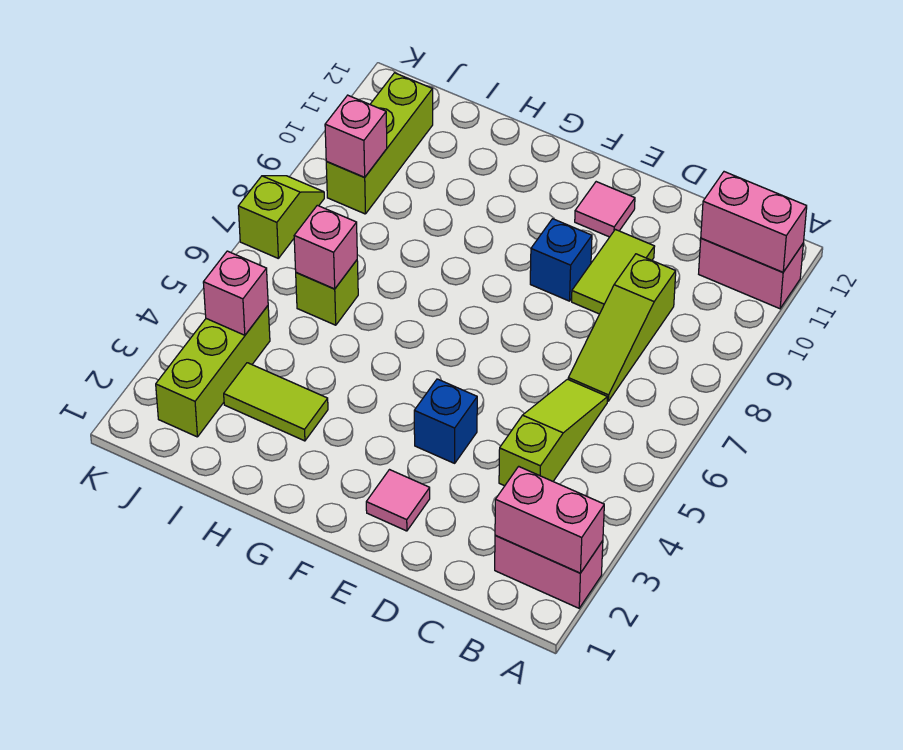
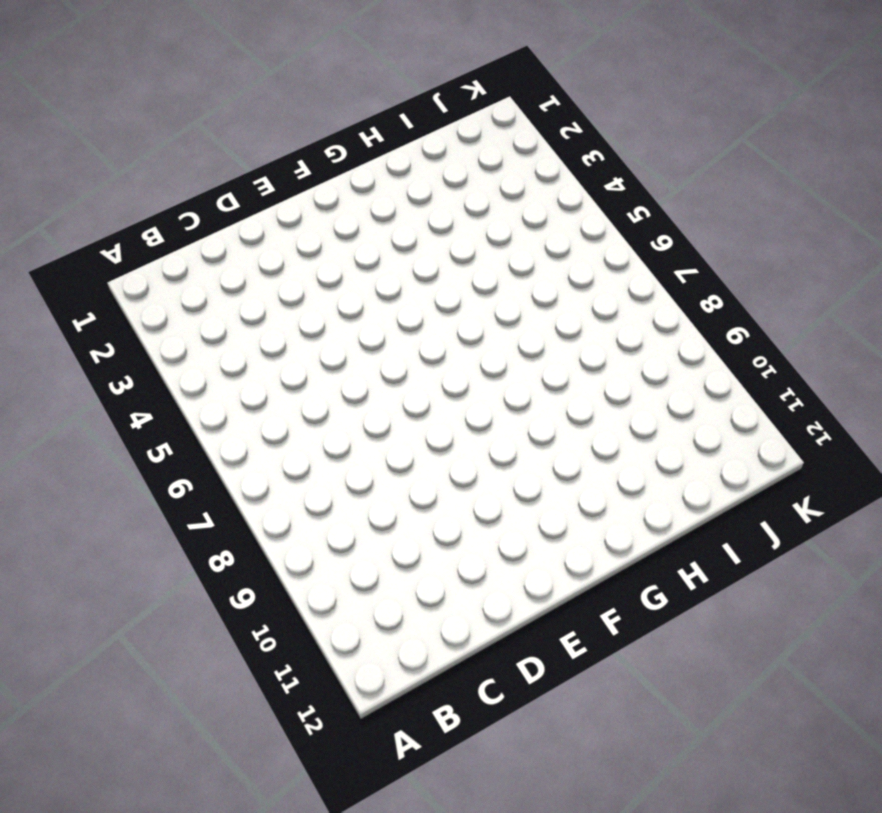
none -> pink 1x2 brick [495,535,603,608]
none -> pink 1x2 brick [699,238,803,309]
none -> lime 1x3 slope [499,379,607,486]

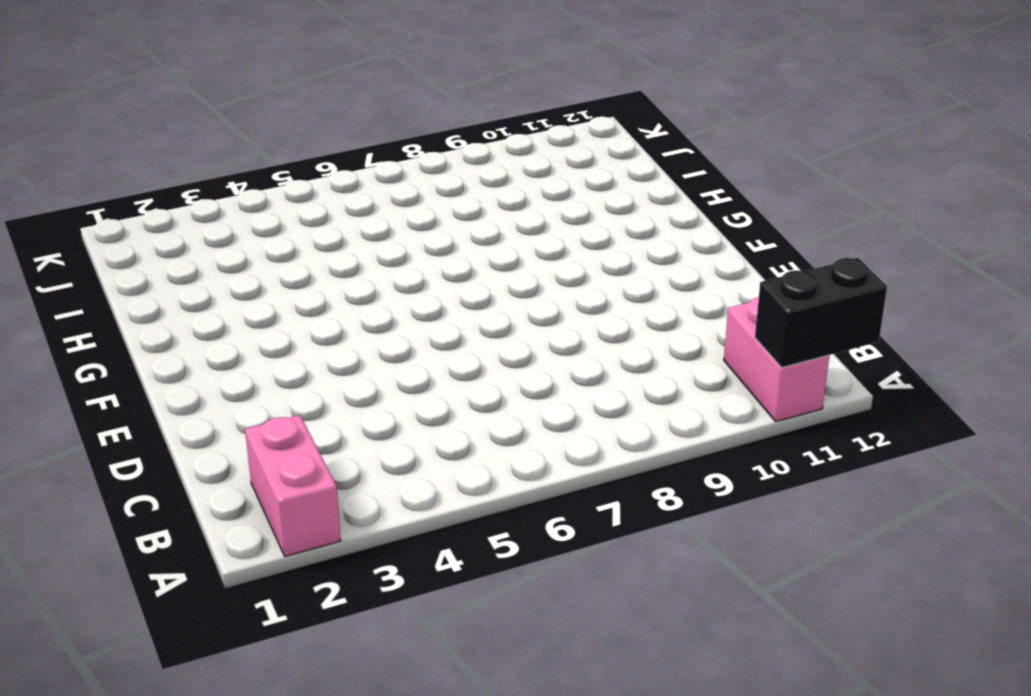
black 1x2 brick [755,258,887,368] -> pink 1x2 brick [701,172,807,272]
none -> lime 1x3 slope [499,379,607,486]
none -> lime 1x3 slope [568,254,676,401]
none -> lime 1x2 tile [572,229,655,314]

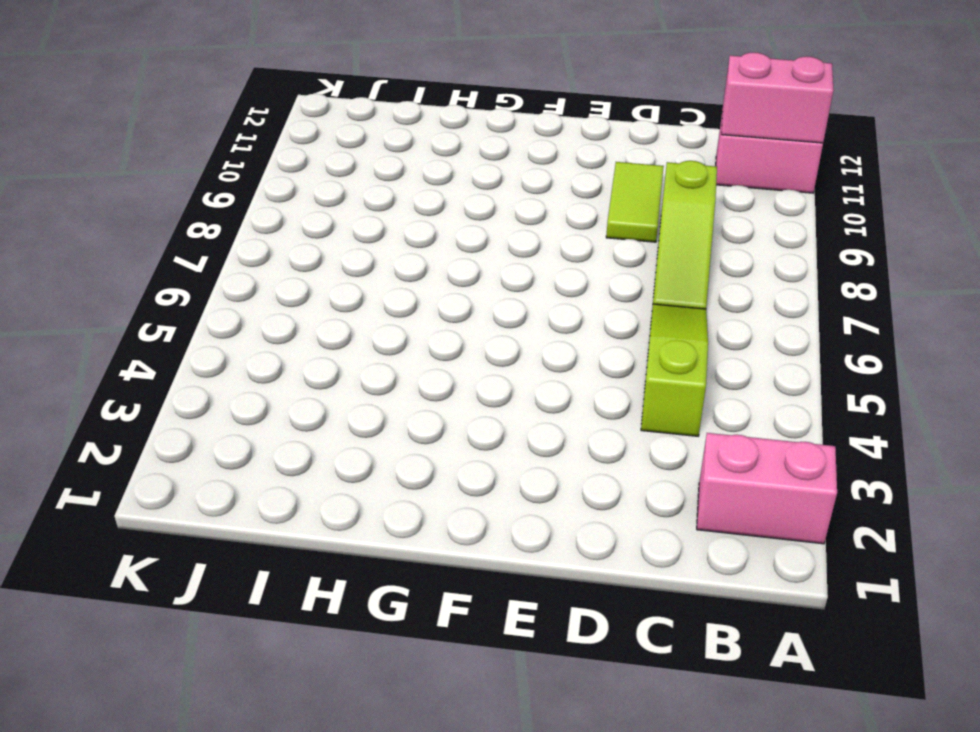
none -> pink 1x1 tile [366,470,430,531]
none -> blue 1x1 brick [414,379,477,463]
none -> blue 1x1 brick [530,219,592,301]

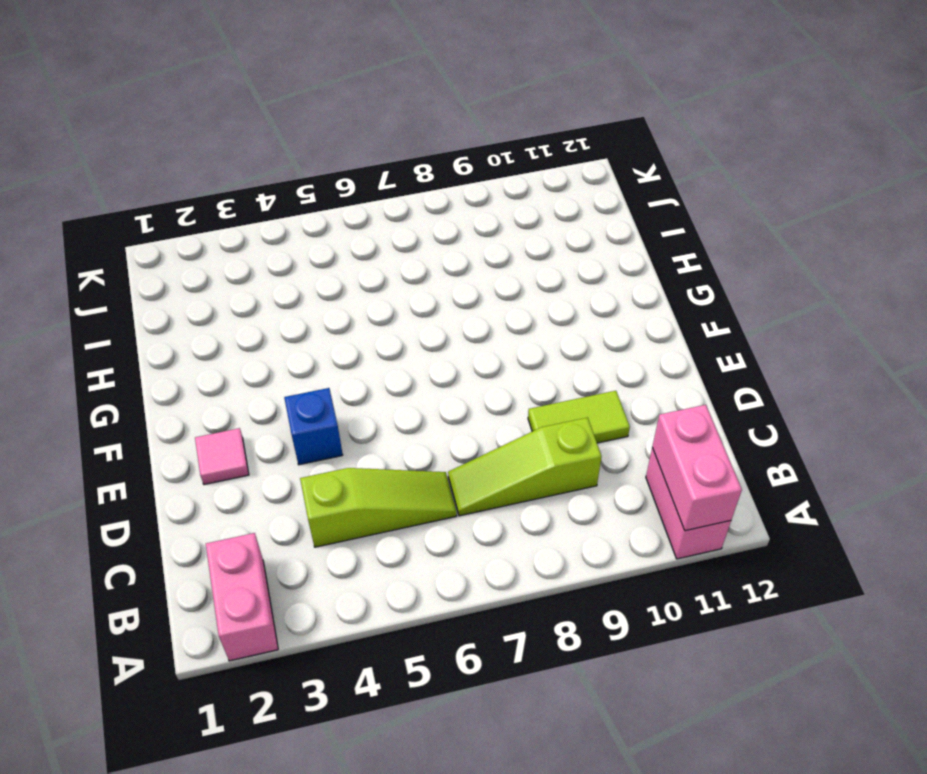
none -> blue 1x1 brick [530,219,592,301]
none -> pink 1x1 tile [575,182,635,237]
none -> lime 1x2 tile [224,363,328,441]

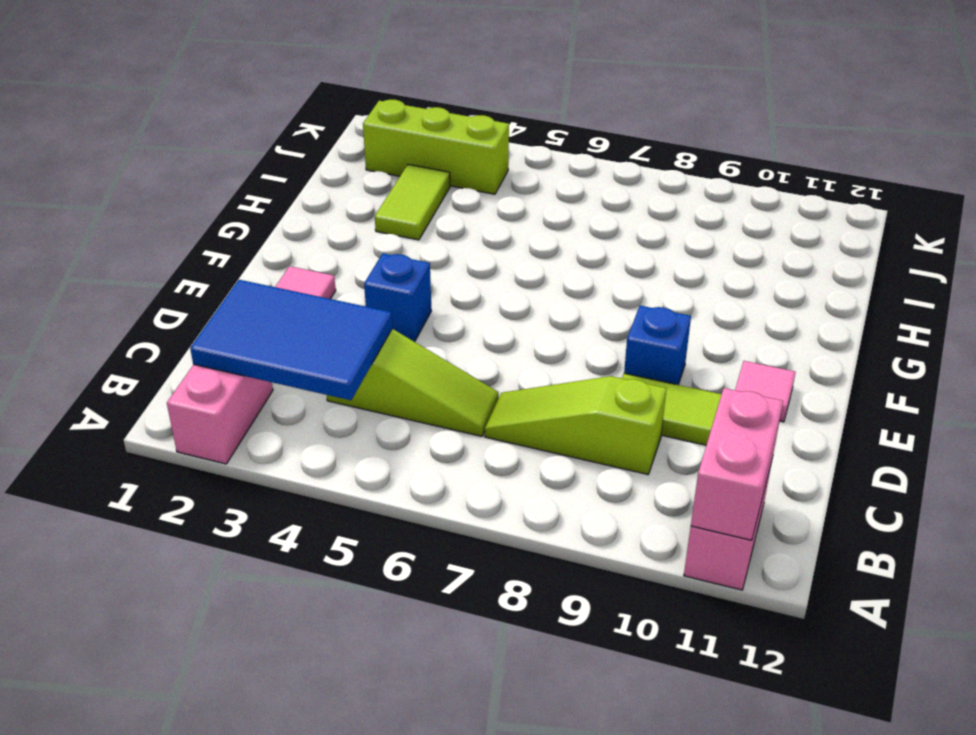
blue 2x3 tile [190,280,392,400] -> pink 1x2 brick [495,466,604,573]
none -> lime 1x1 brick [296,260,358,325]
none -> lime 1x3 brick [326,73,433,214]
none -> lime 1x2 slope [238,176,324,258]

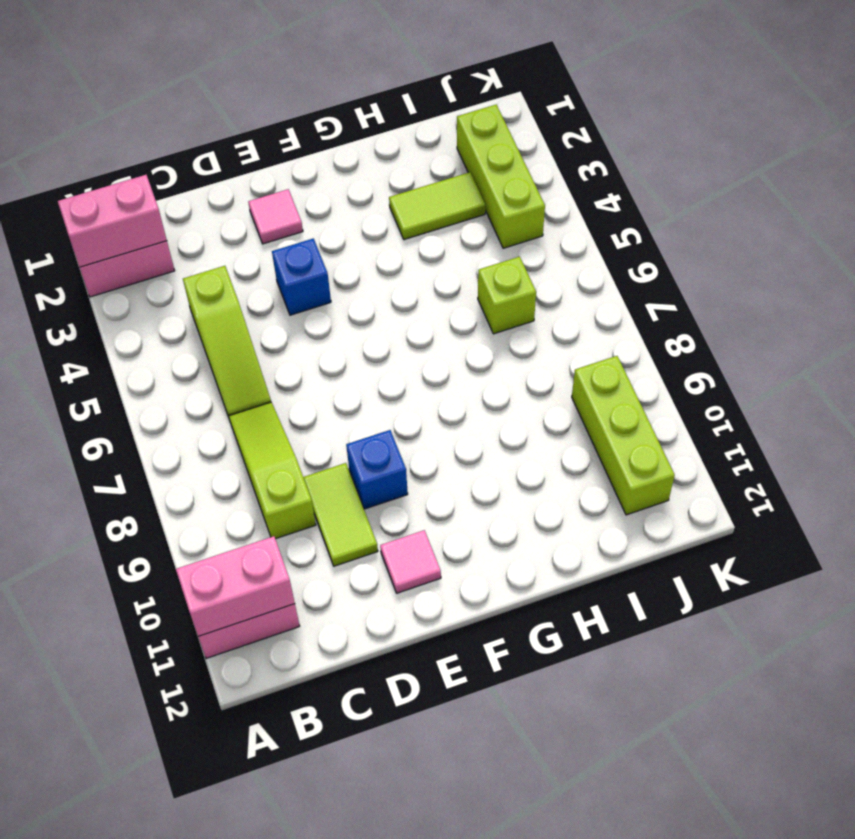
none -> lime 1x2 slope [238,176,324,258]
none -> pink 1x1 brick [294,205,357,289]
none -> pink 1x1 brick [203,251,268,335]

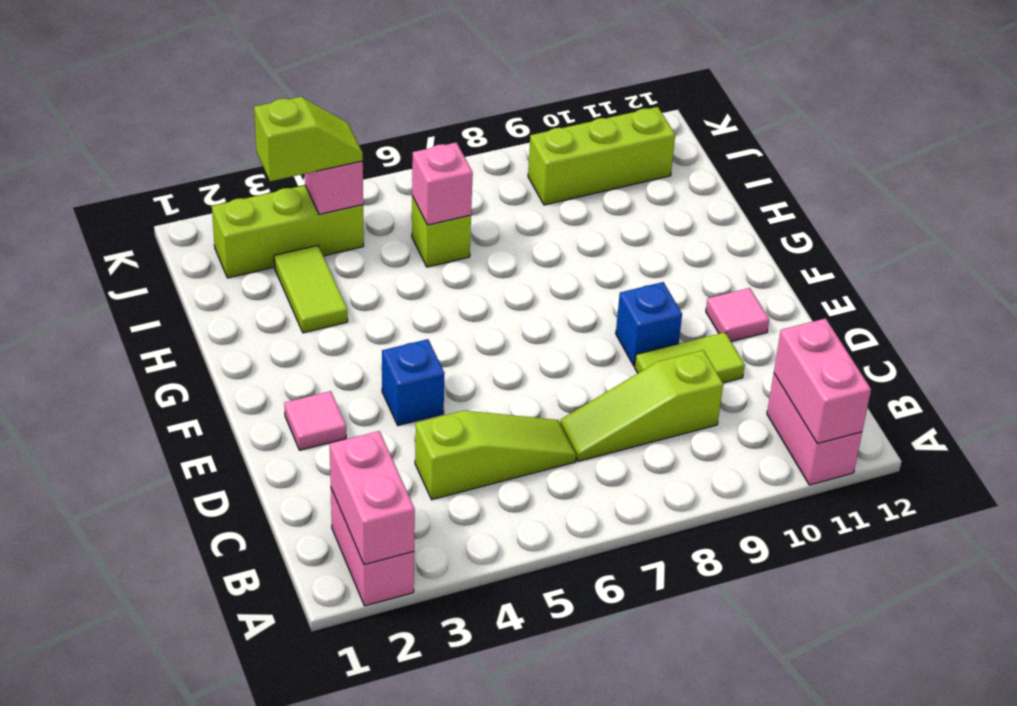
lime 1x2 slope [254,97,363,181] -> lime 1x2 slope moved to [238,176,324,258]
none -> pink 1x1 brick [325,95,387,177]

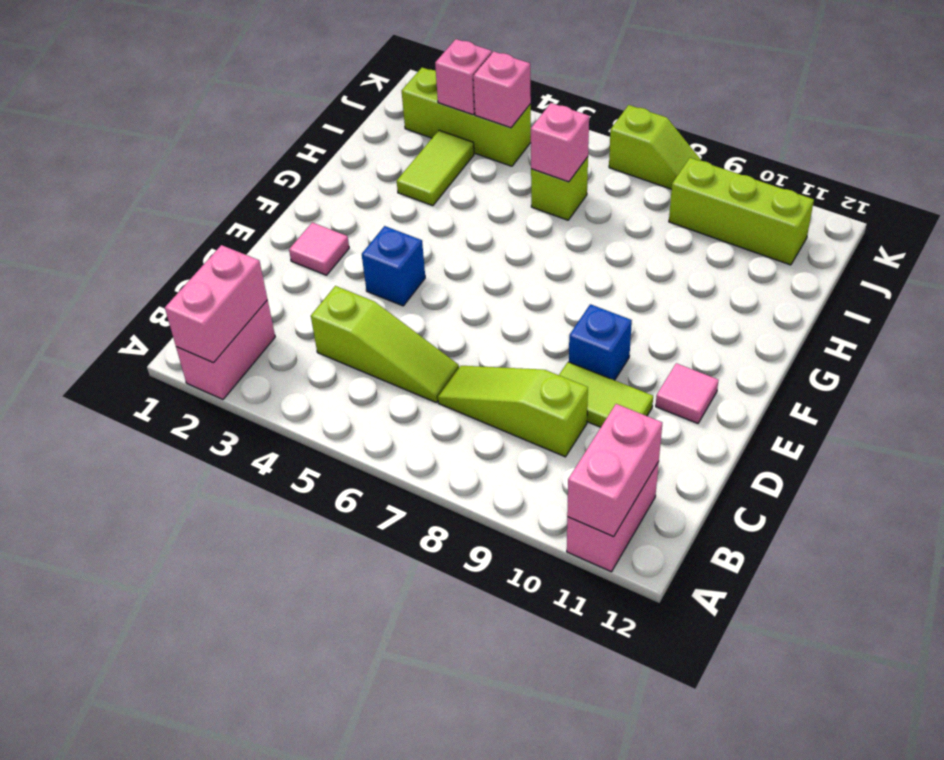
pink 1x1 brick [435,39,492,115] -> pink 1x1 brick moved to [325,95,387,177]

